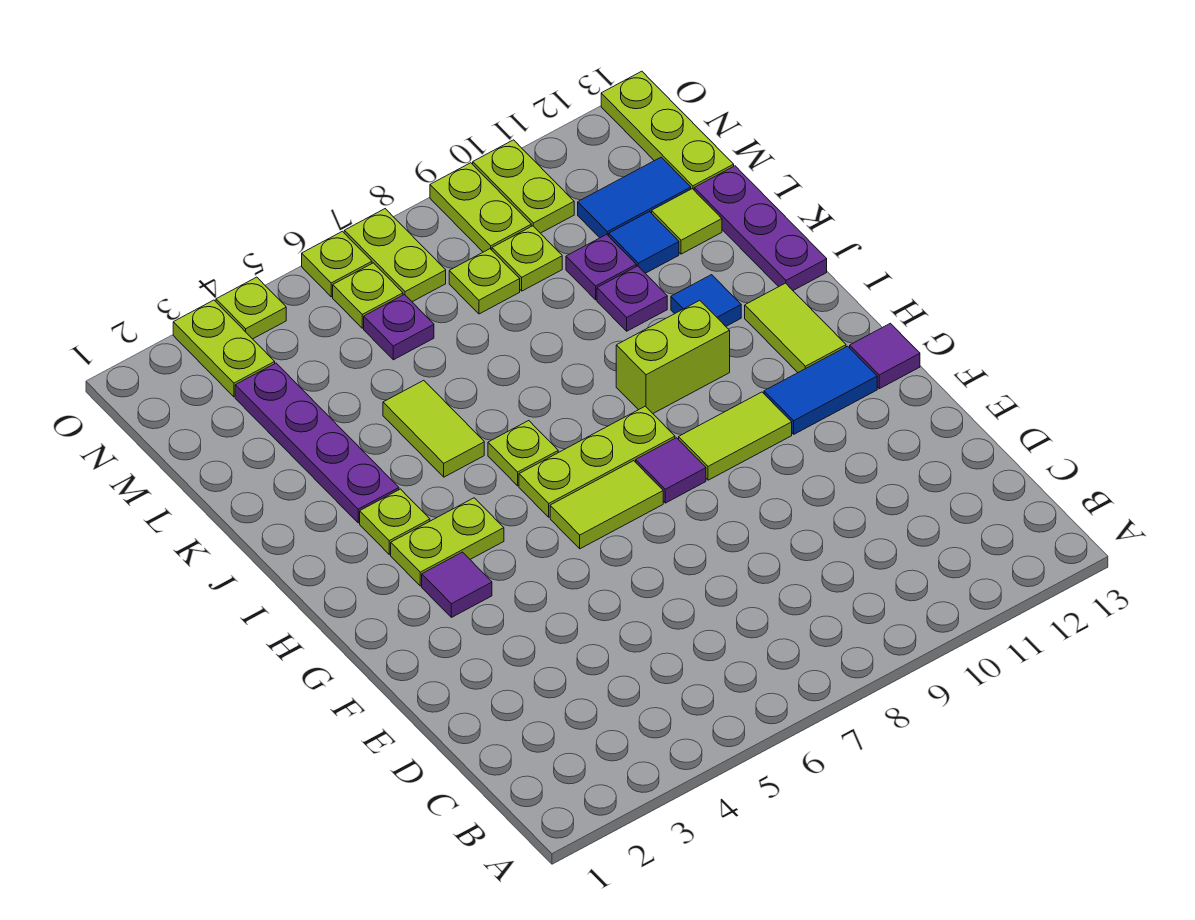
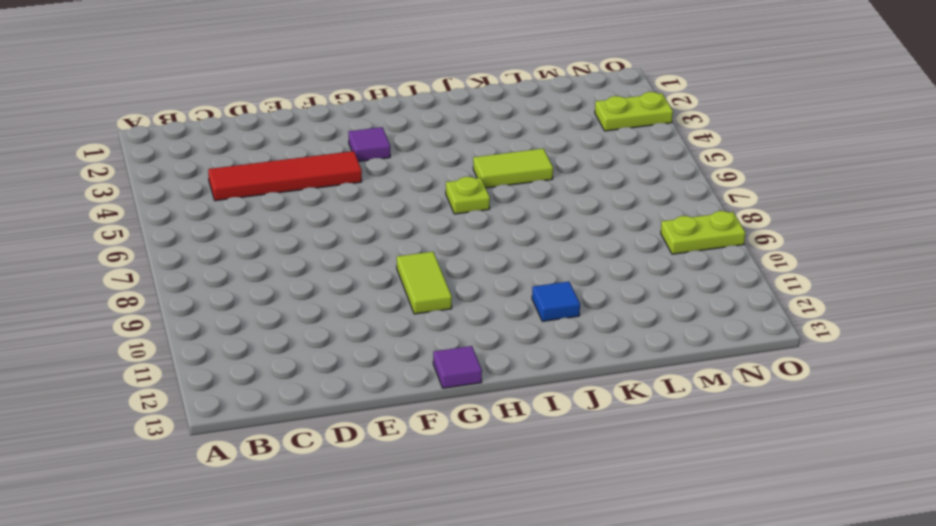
red 1x4 tile [208,151,362,201] -> none
none -> lime 1x2 tile [550,461,663,549]
none -> purple 1x1 tile [636,438,706,503]
none -> blue 1x2 tile [764,346,877,434]
none -> lime 1x2 plate [391,498,504,586]

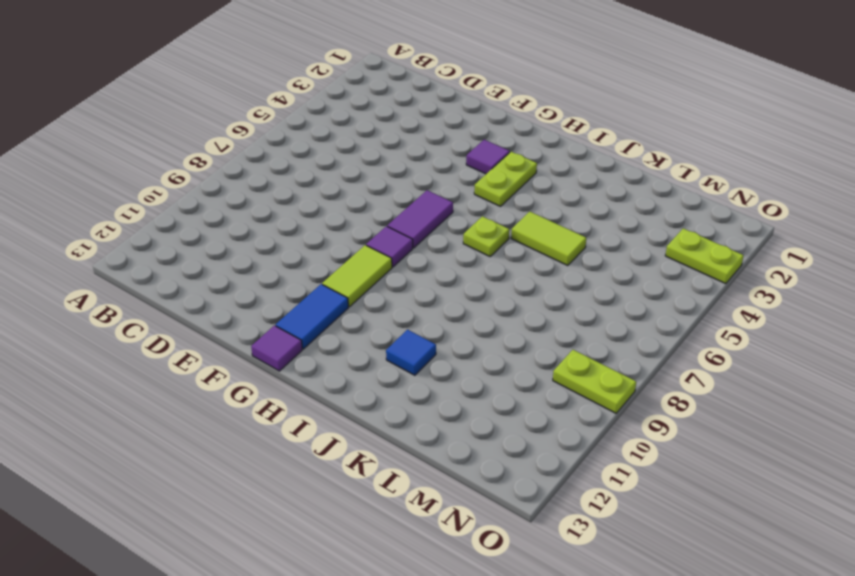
purple 1x2 tile [387,190,453,248] -> lime 1x2 tile [550,461,663,549]
none -> lime 1x3 plate [519,406,675,517]
none -> lime 1x2 tile [745,283,846,372]
none -> lime 1x1 plate [360,489,430,554]
none -> lime 1x2 brick [616,300,730,413]

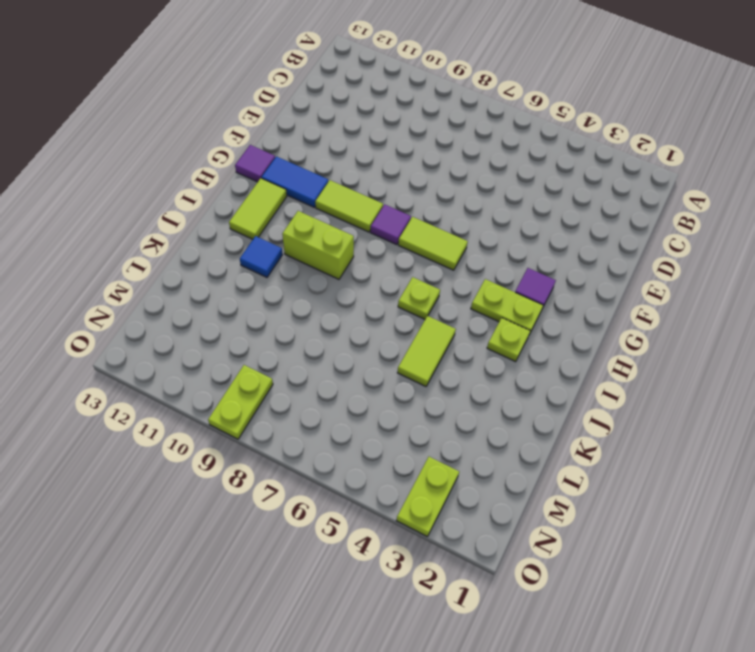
none -> lime 1x3 plate [519,406,675,517]
none -> purple 1x4 plate [235,363,399,523]
none -> purple 1x3 plate [694,166,827,290]
none -> purple 1x1 plate [597,266,667,331]

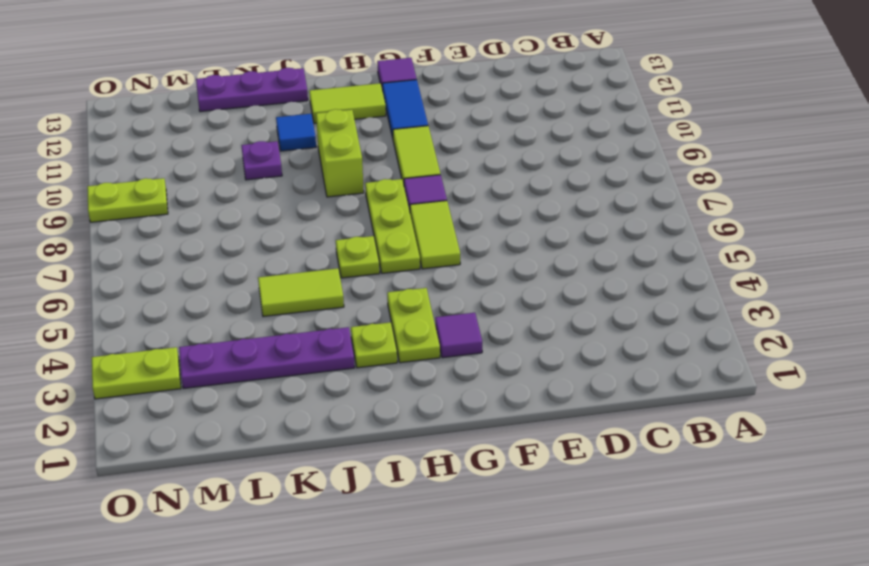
none -> purple 1x1 plate [566,234,636,300]
none -> blue 1x1 tile [609,212,679,273]
none -> lime 1x1 tile [652,189,722,254]
none -> purple 1x1 plate [364,295,434,360]

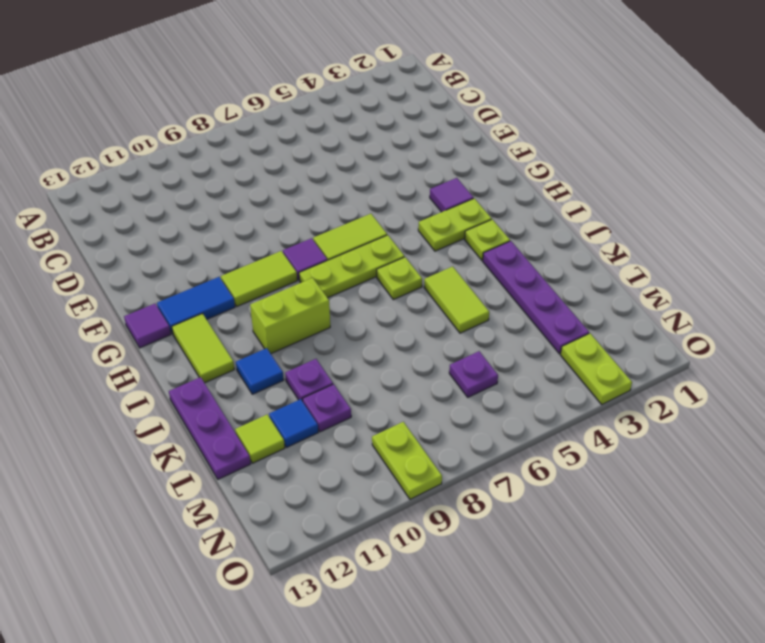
none -> lime 1x1 plate [449,249,520,314]
none -> lime 1x1 plate [492,226,562,291]
none -> blue 1x2 tile [578,157,691,238]
none -> lime 1x3 plate [601,71,734,190]

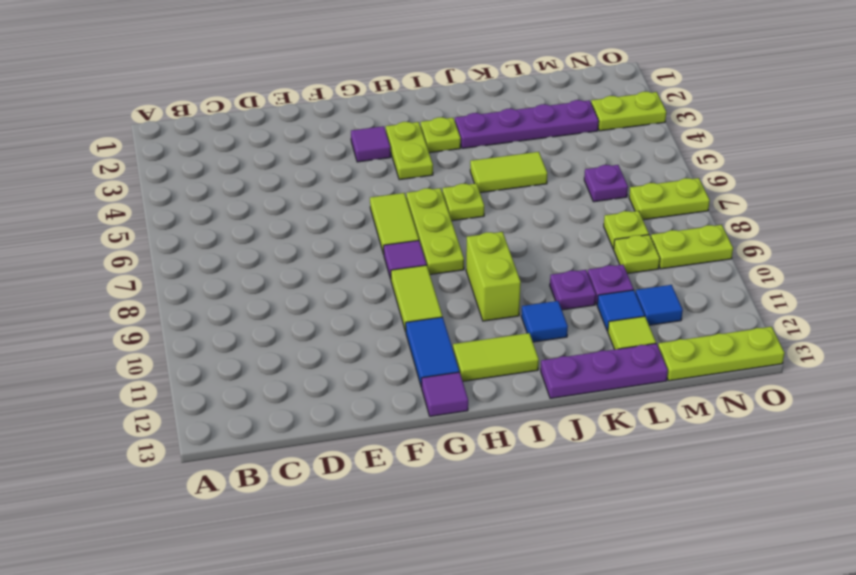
blue 1x1 tile [636,285,683,325] -> blue 1x2 tile [578,157,691,238]
none -> lime 1x1 plate [333,263,403,328]
none -> lime 1x2 plate [473,140,574,233]
none -> lime 1x1 plate [216,277,286,339]
none -> lime 1x1 plate [302,231,372,297]

